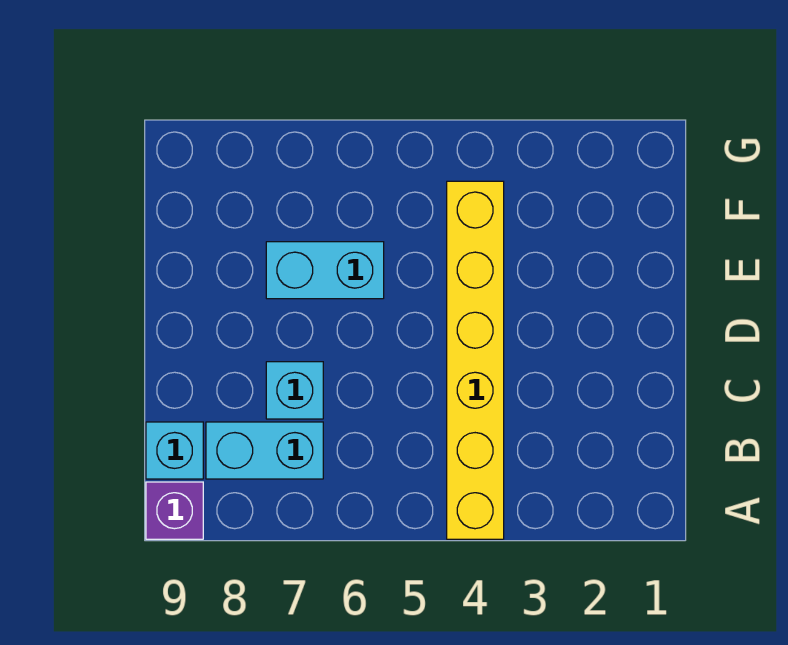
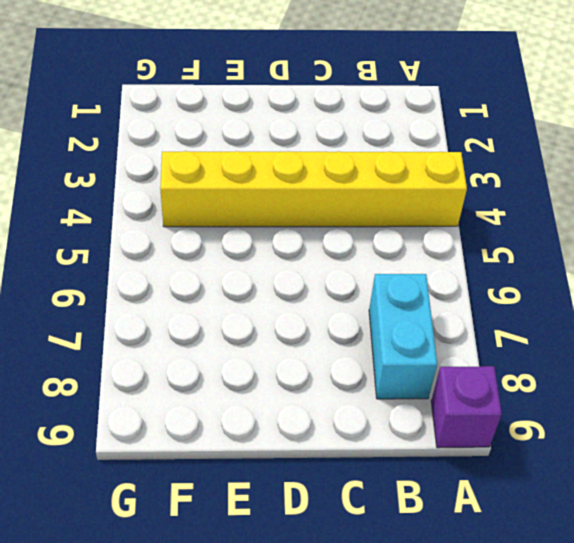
none -> cyan 1x1 brick [146,422,203,479]
none -> cyan 1x1 brick [266,362,323,419]

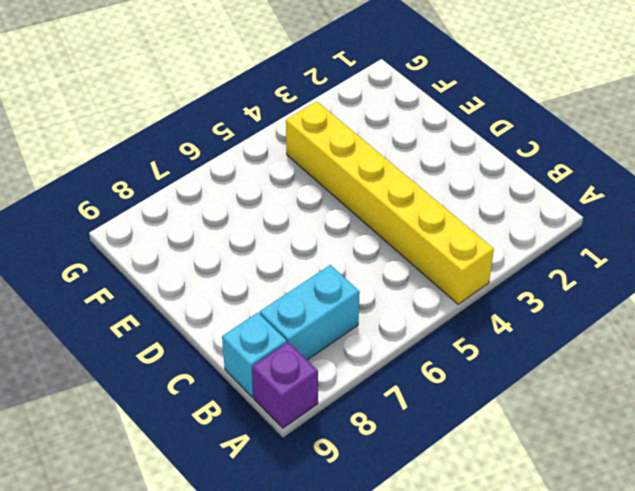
none -> cyan 1x1 brick [266,362,323,419]
none -> cyan 1x2 brick [266,242,384,299]

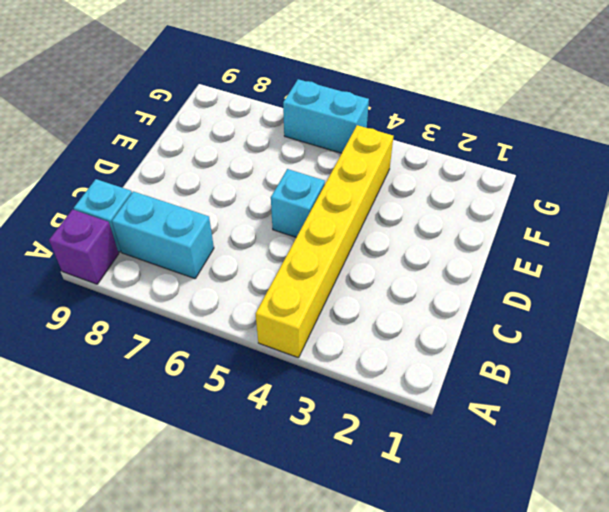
cyan 1x1 brick [271,169,325,237] -> cyan 1x1 brick moved to [266,362,323,419]
cyan 1x2 brick [283,79,369,153] -> cyan 1x2 brick moved to [266,242,384,299]

